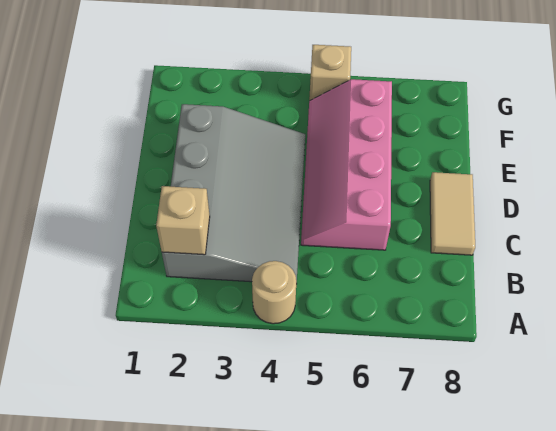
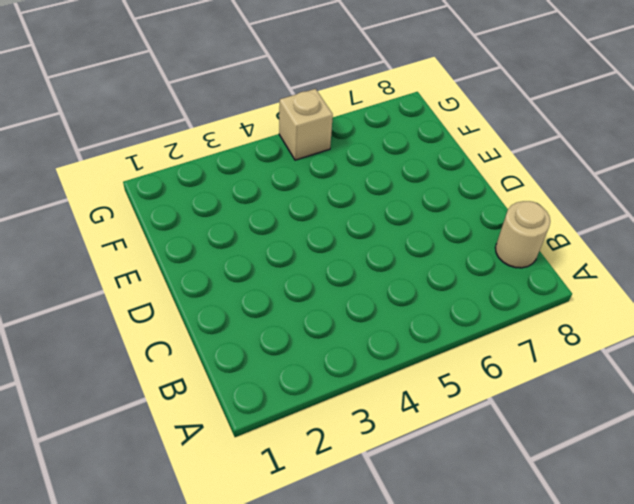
tan 1x1 round brick [495,201,550,268] -> tan 1x1 round brick moved to [252,261,296,324]
none -> grey 3x4 slope [162,104,305,284]
none -> pink 2x4 slope [301,79,392,250]

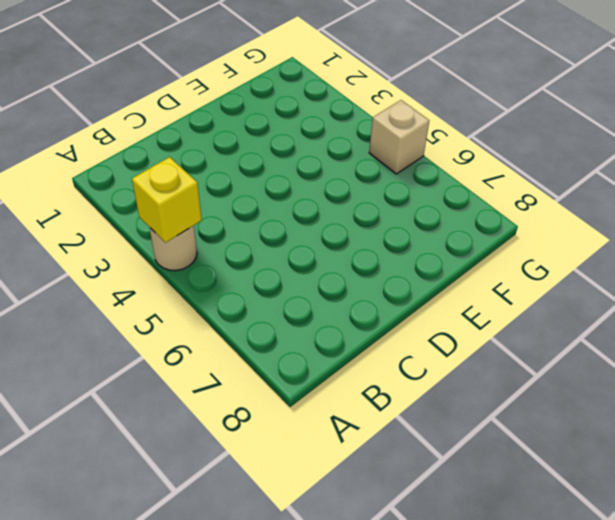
yellow 1x1 brick [132,157,202,243] -> none
none -> grey 3x4 slope [162,104,305,284]
none -> pink 2x4 slope [301,79,392,250]

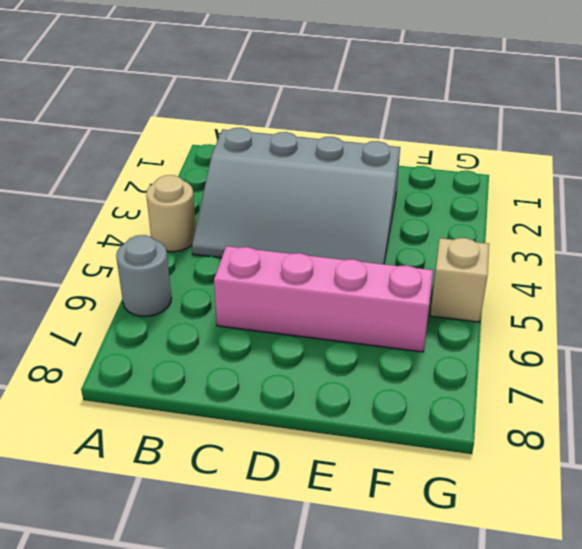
grey 1x1 round brick [116,235,171,316] -> none
none -> tan 1x2 tile [430,172,475,255]
none -> tan 1x1 brick [156,186,210,255]

